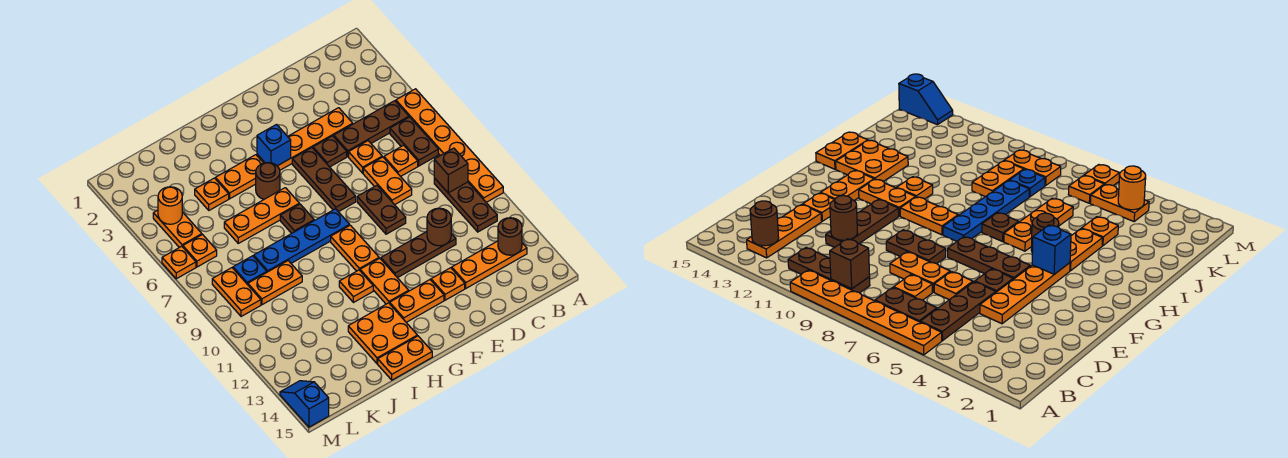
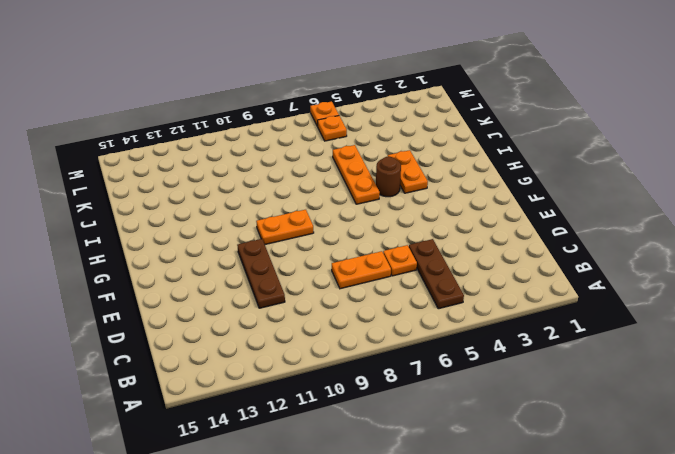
none -> orange 1x6 plate [396,89,503,202]
none -> brown 1x2 plate [390,117,438,166]
none -> brown 1x3 plate [434,178,497,232]
none -> orange 1x3 plate [452,241,527,288]

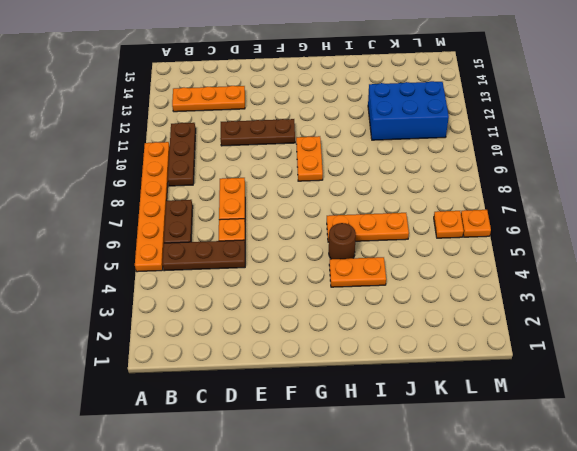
blue 2x3 brick [368,81,449,140] -> none
none -> orange 1x1 plate [384,145,418,177]
none -> orange 1x4 plate [257,108,353,170]
none -> brown 1x1 plate [313,136,347,167]
none -> brown 1x2 plate [357,185,406,234]

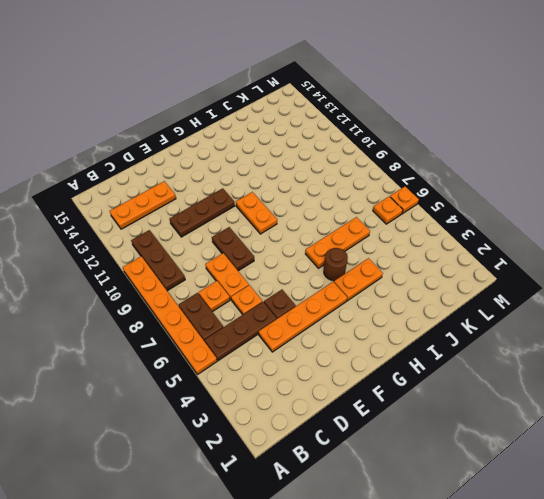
none -> orange 1x1 plate [431,268,465,300]
none -> brown 1x3 plate [292,148,356,212]
none -> orange 1x2 plate [390,280,444,322]
none -> blue 1x4 plate [254,209,350,272]

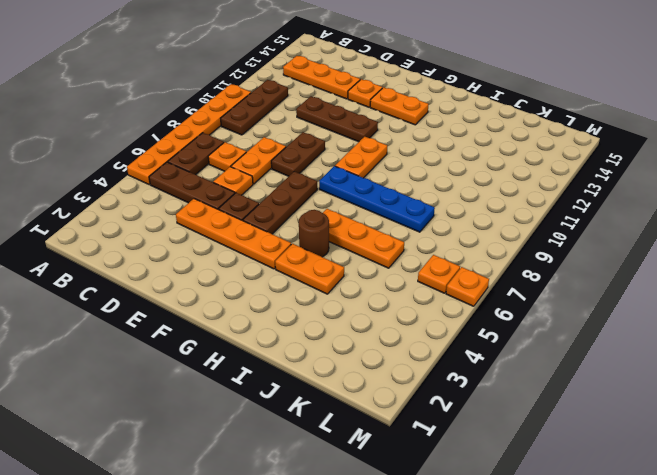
none -> orange 1x2 plate [360,258,409,304]
none -> brown 1x1 plate [280,204,314,233]
none -> orange 1x1 plate [339,270,373,303]
none -> orange 2x2 plate [348,303,417,364]

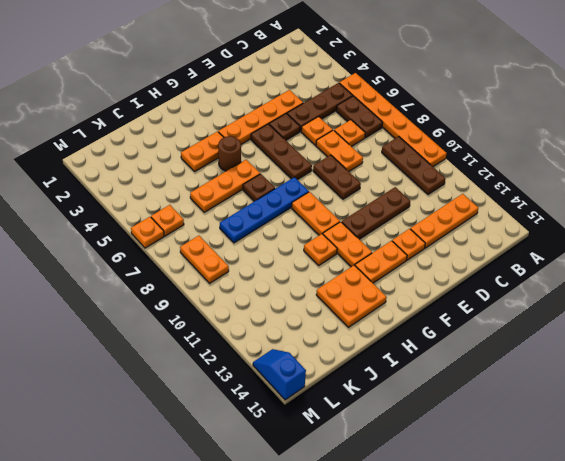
none -> orange 1x2 plate [378,336,432,380]
none -> orange 1x1 plate [195,178,229,210]
none -> orange 1x2 plate [248,261,302,305]
none -> blue 1x1 plate [233,256,267,285]

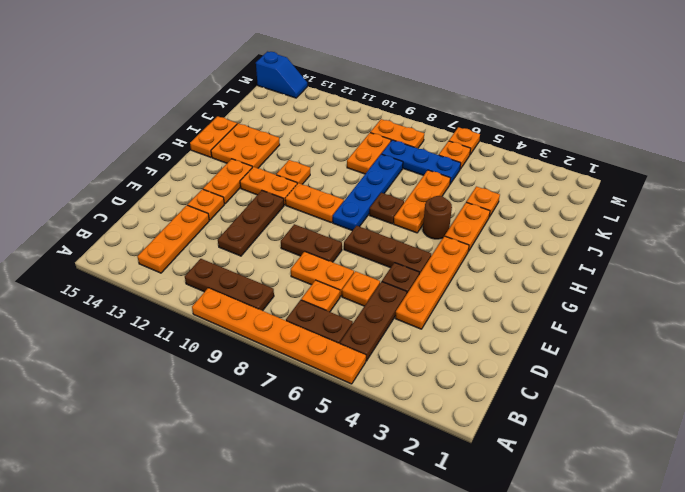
blue 1x3 plate [382,140,461,184] -> blue 1x1 plate [233,256,267,285]
none -> orange 1x2 plate [153,210,202,248]
none -> brown 1x1 brick [434,148,468,193]
none -> brown 1x1 round brick [498,218,522,255]
none -> brown 1x1 round brick [427,208,451,246]

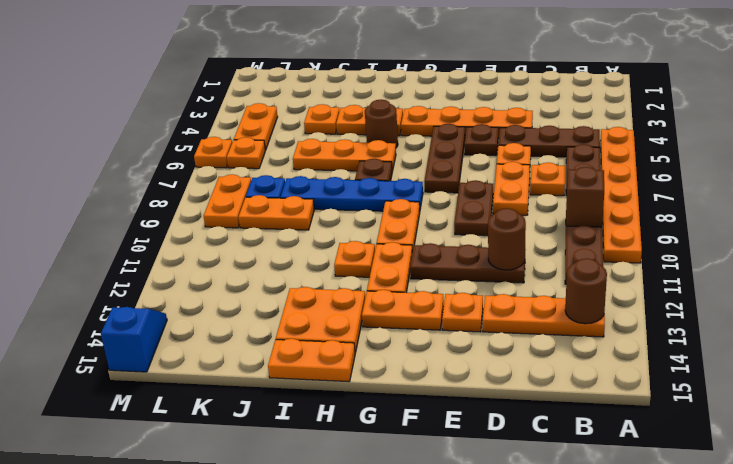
none -> blue 1x1 brick [257,125,291,166]
none -> orange 1x1 round brick [158,187,182,224]

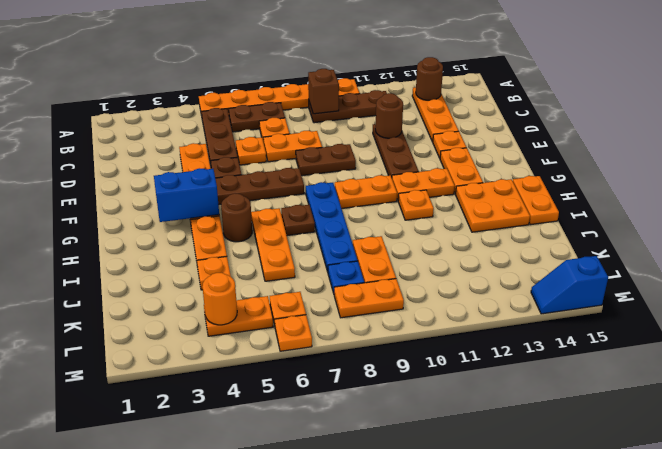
blue 1x2 brick [154,168,219,222] -> blue 1x1 brick [257,125,291,166]

